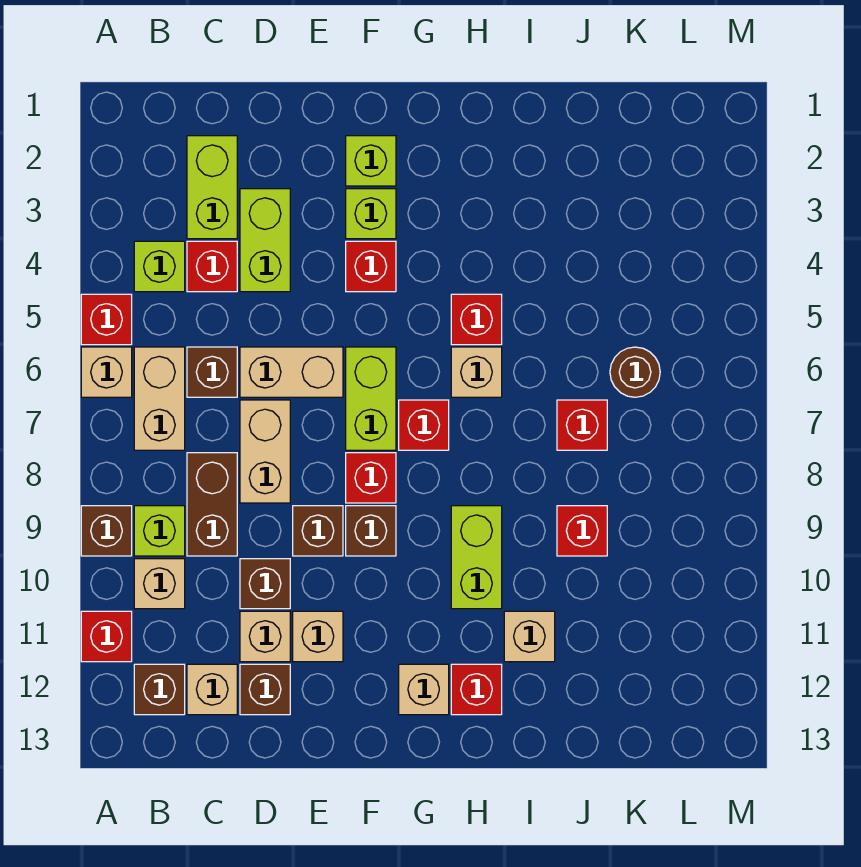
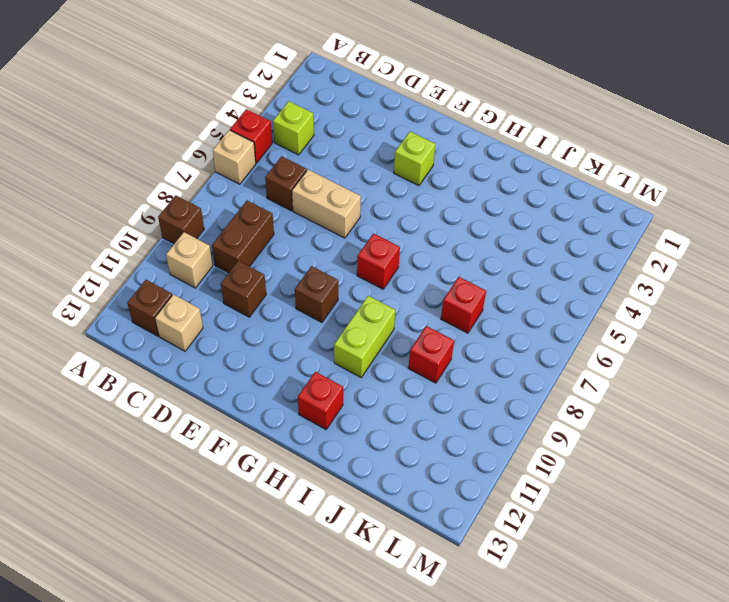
none -> red 1x1 brick [81,611,132,662]
none -> tan 1x2 brick [134,347,185,450]
none -> lime 1x1 brick [134,506,185,556]
none -> lime 1x2 brick [187,136,237,239]

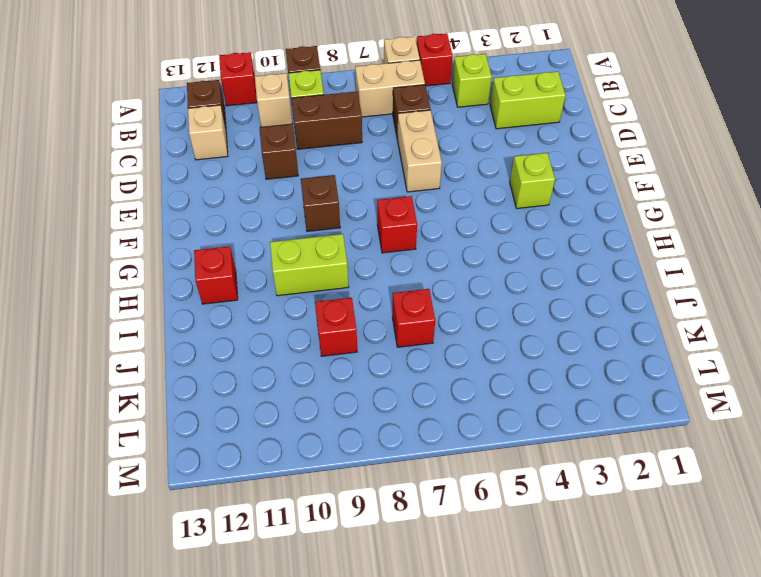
none -> red 1x1 brick [187,241,237,292]
none -> lime 1x2 brick [240,189,290,292]
none -> tan 1x2 brick [240,400,290,503]
none -> tan 1x1 brick [240,611,290,662]

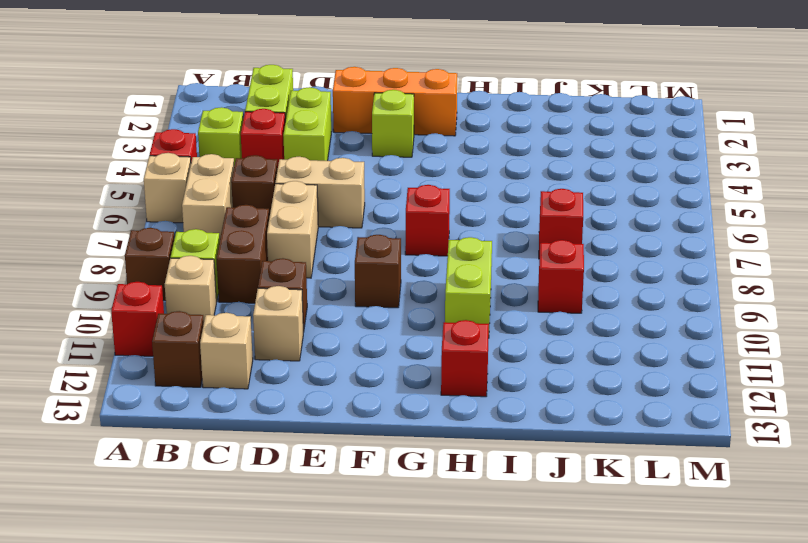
orange 1x3 brick [333,67,457,136] -> lime 1x1 brick [346,136,396,186]
none -> brown 1x1 brick [240,664,290,715]
none -> brown 1x1 brick [293,506,343,556]
none -> tan 1x1 brick [293,611,343,662]
none -> red 1x1 brick [346,241,396,292]

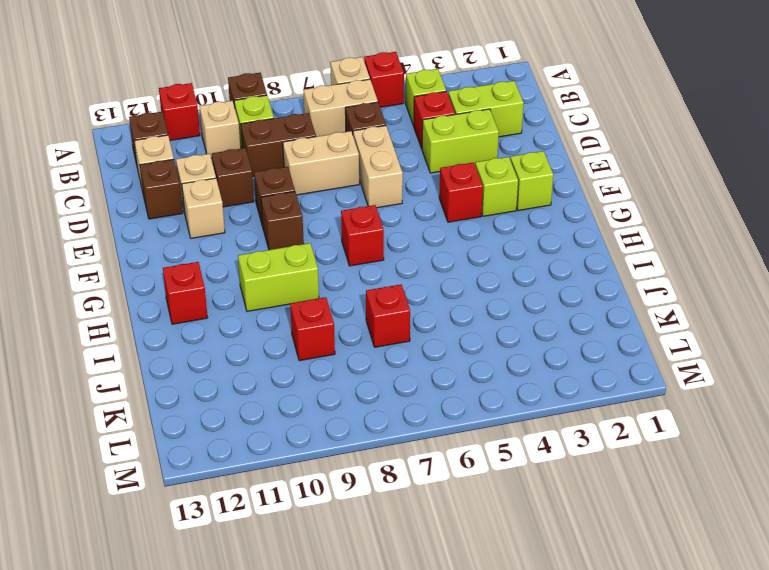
none -> lime 1x2 brick [346,347,396,450]
none -> red 1x1 brick [346,453,396,503]
none -> tan 1x1 brick [399,664,449,715]
none -> red 1x1 brick [451,294,502,345]

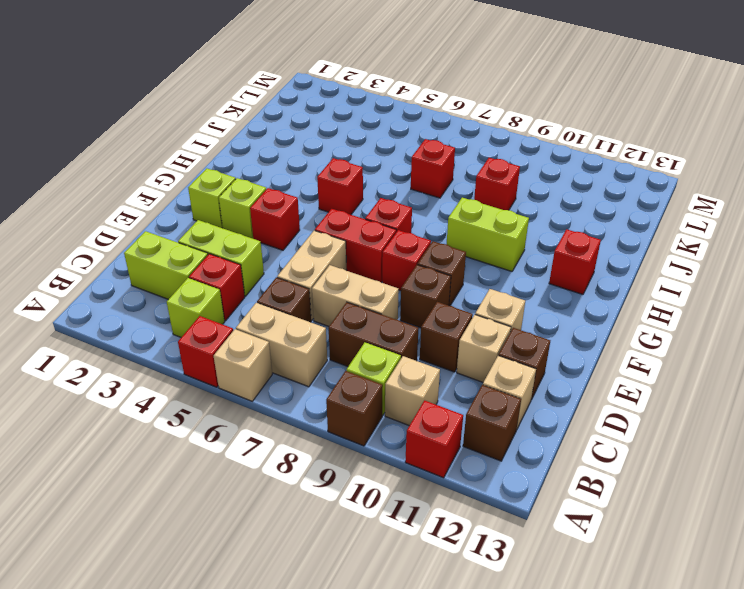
red 1x2 brick [315,209,396,283] -> lime 1x2 brick [346,347,396,450]
none -> tan 1x1 brick [399,664,449,715]
none -> tan 1x1 brick [451,347,502,397]
none -> tan 1x1 brick [504,611,555,662]
none -> brown 1x1 round brick [610,347,660,397]

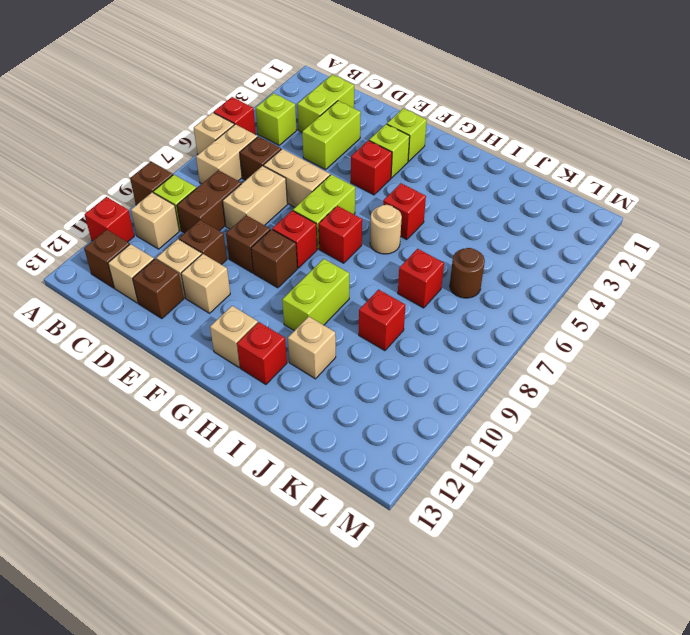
tan 1x1 round brick [370,205,402,254] -> tan 1x1 brick [451,347,502,397]
none -> red 1x1 brick [187,241,237,292]

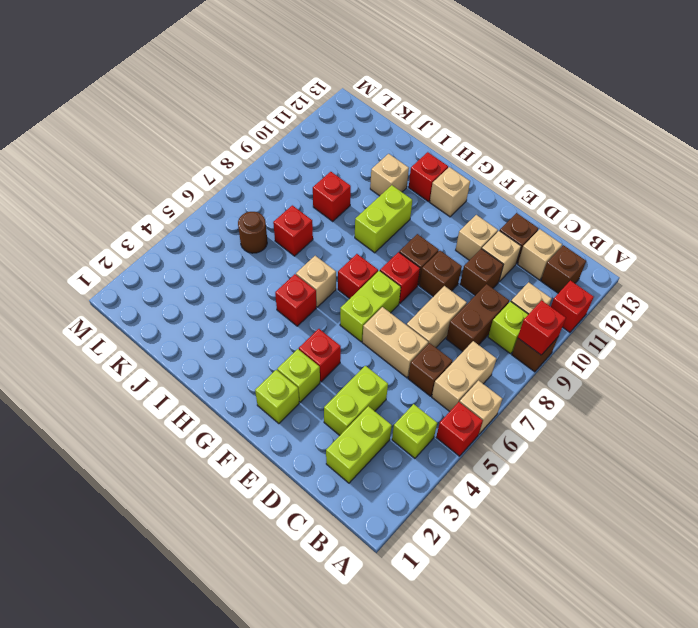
red 1x1 brick [518,300,566,355] -> red 1x1 brick moved to [187,241,237,292]

